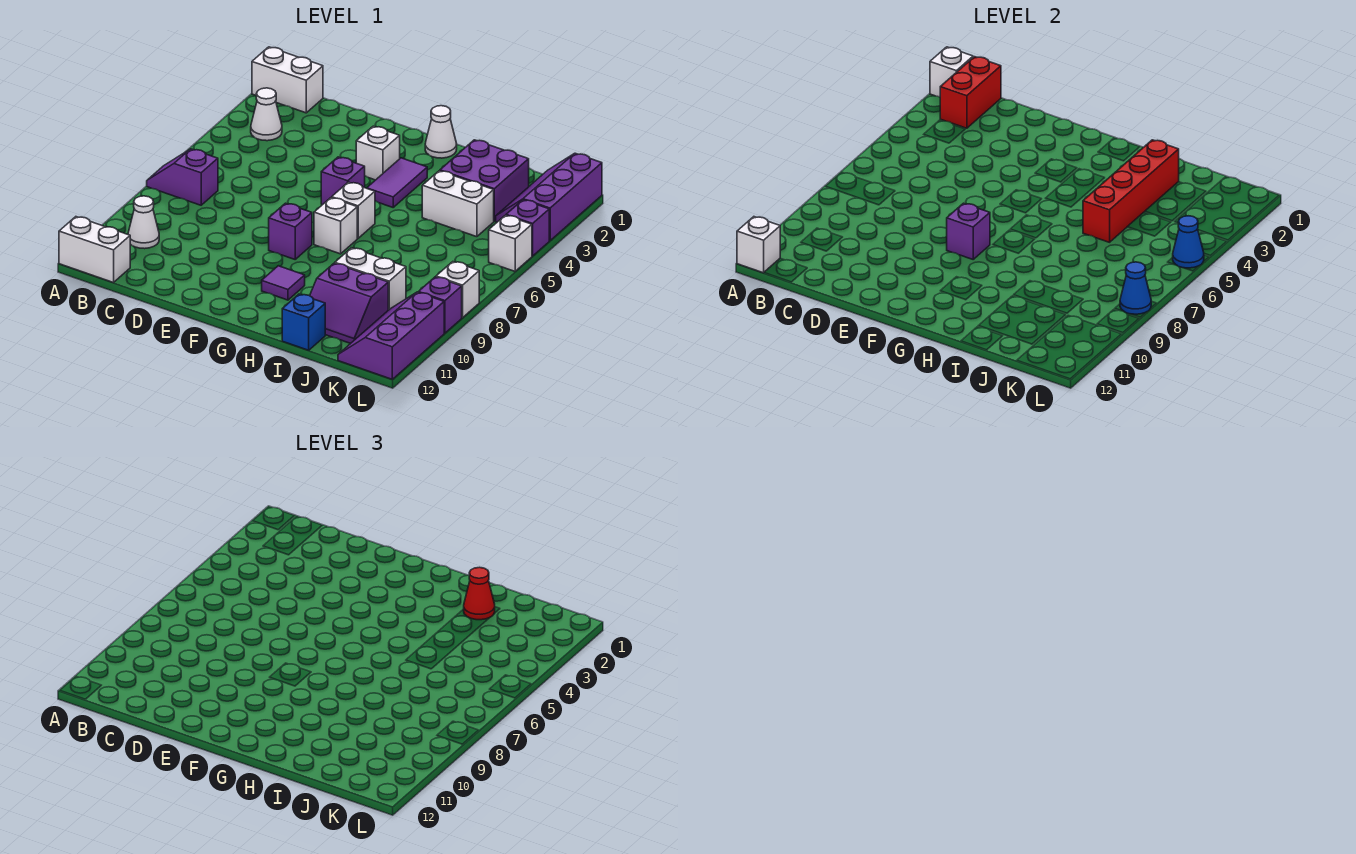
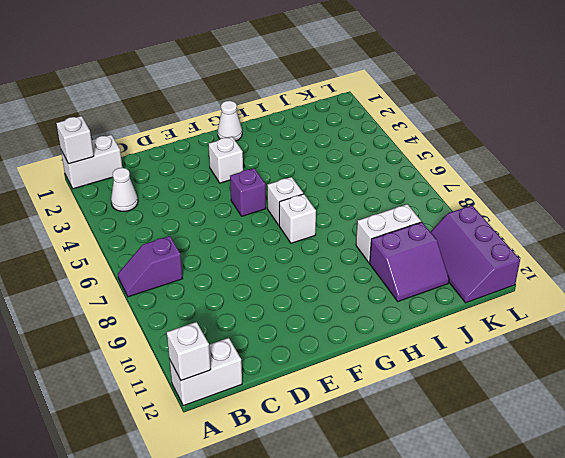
none -> white 1x1 cone [128,196,159,249]
none -> purple 1x1 brick [269,203,312,259]
none -> purple 1x2 tile [367,158,427,207]
none -> purple 1x1 tile [262,266,305,300]

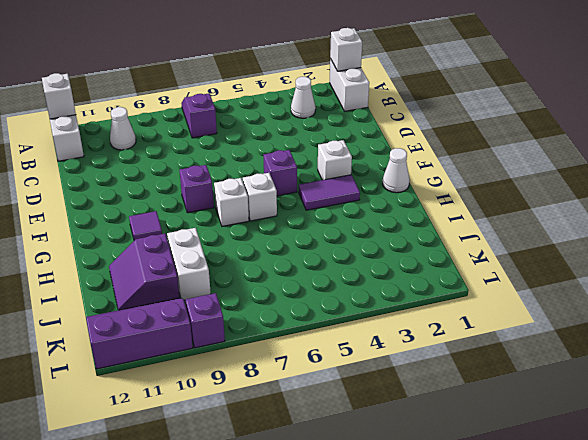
none -> purple 2x2 brick [440,140,529,221]
none -> white 1x2 brick [422,171,494,237]
none -> blue 1x1 brick [282,294,325,350]
none -> purple 2x3 slope [496,153,602,241]

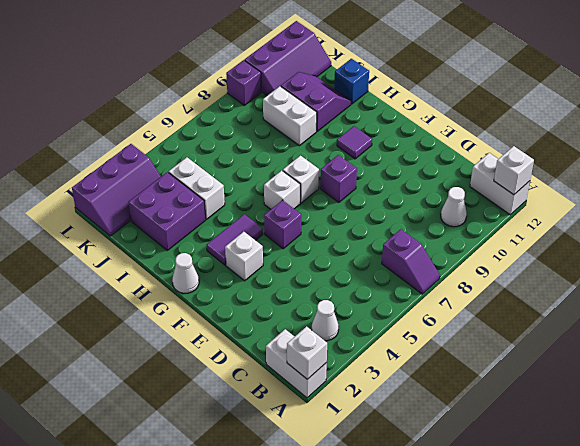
none -> purple 1x1 brick [506,200,549,256]
none -> white 1x1 brick [489,215,532,271]
none -> white 1x1 brick [436,262,479,318]
none -> red 1x2 brick [940,57,1001,128]

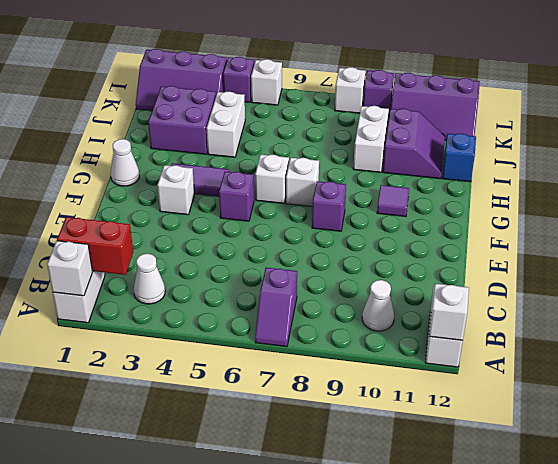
none -> purple 1x1 brick [947,203,990,259]
none -> red 1x4 brick [1083,140,1179,242]
none -> blue 1x1 cone [1173,216,1204,268]
none -> blue 1x1 cone [1120,262,1151,314]

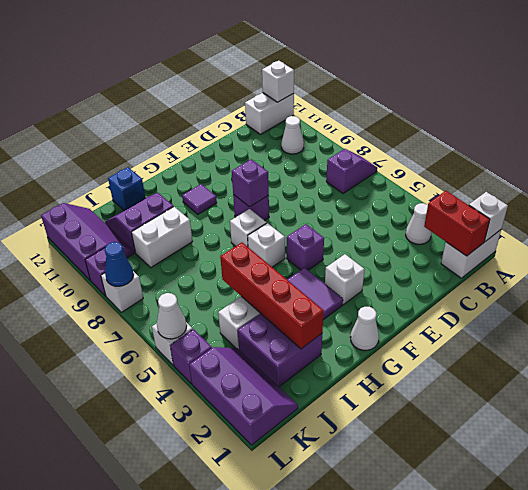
white 1x1 cone [157,293,187,339] -> blue 1x1 cone [1173,216,1204,268]
none -> red 1x1 cone [464,567,495,620]

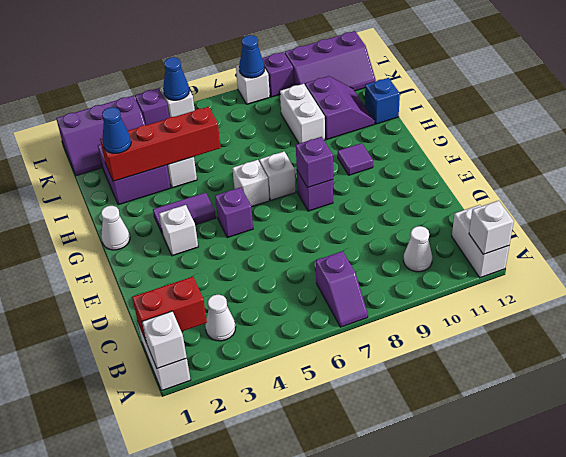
blue 1x1 cone [102,107,131,153] -> red 1x1 cone [464,567,495,620]

